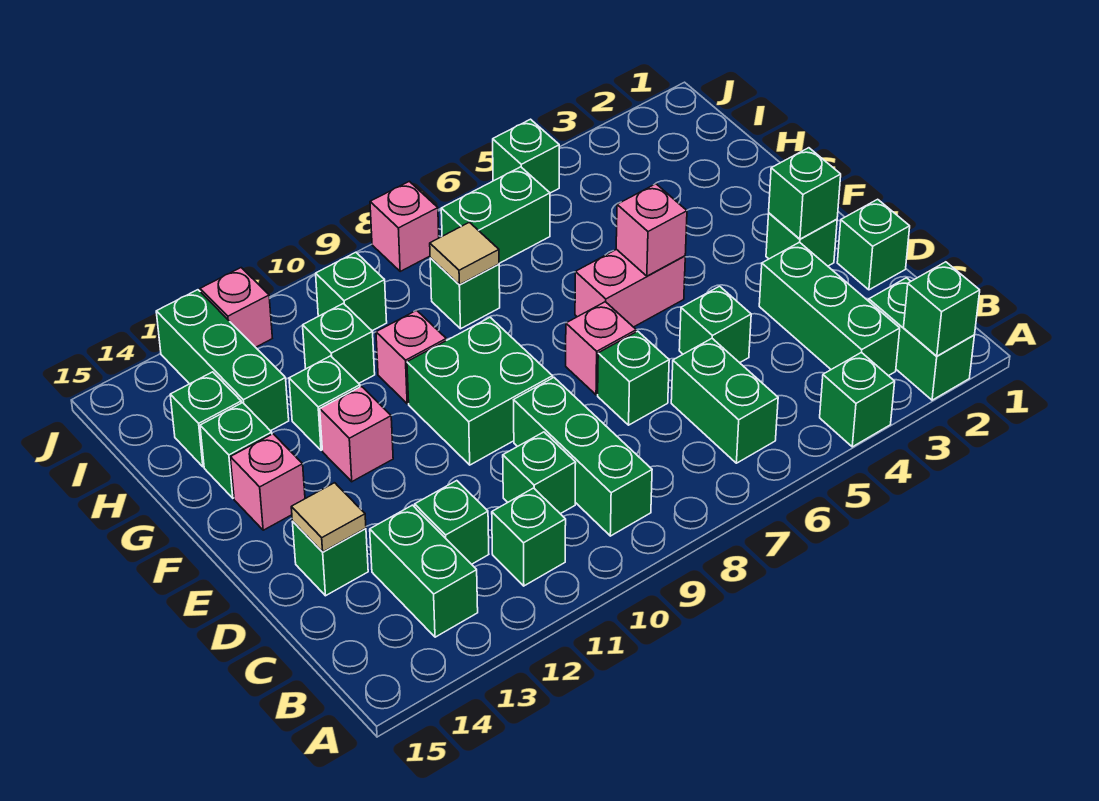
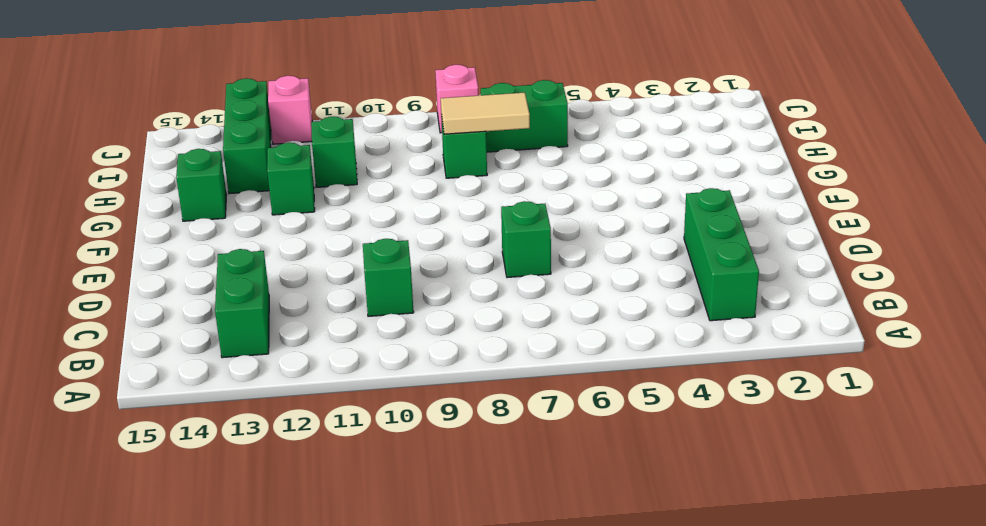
tan 1x2 tile [441,92,530,134] -> tan 1x1 tile [430,222,499,285]
none -> green 1x2 brick [869,278,974,400]
none -> green 1x1 brick [820,352,895,447]
none -> green 1x2 brick [671,339,778,463]
none -> green 1x3 brick [514,378,652,536]

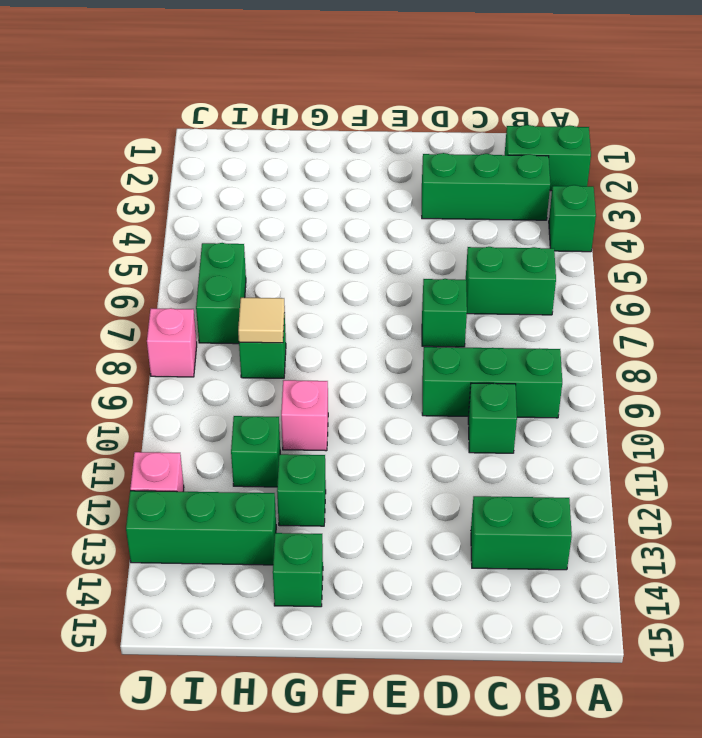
none -> green 1x1 brick [492,488,566,586]
none -> green 1x1 brick [415,481,489,564]
none -> green 1x1 brick [837,199,910,290]
none -> green 1x1 brick [679,286,751,363]

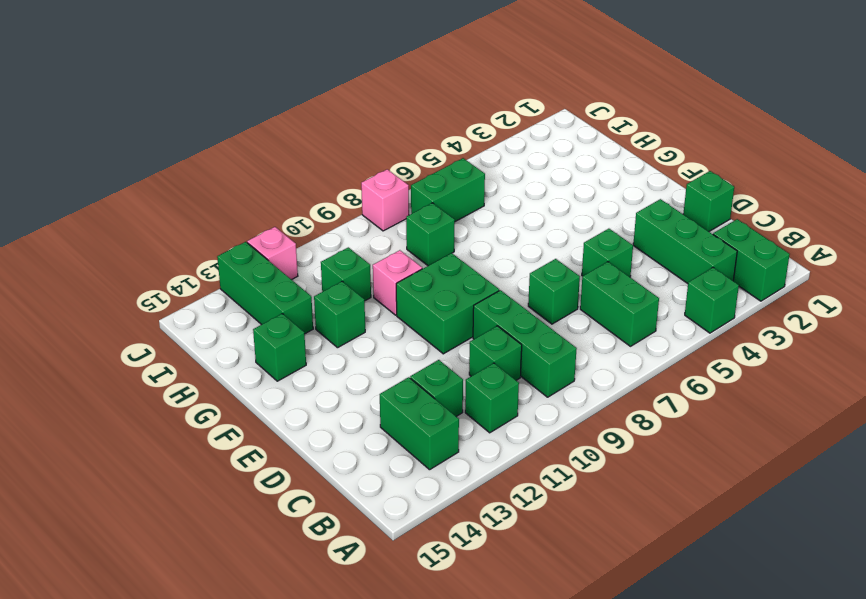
none -> green 1x1 brick [292,521,368,596]
none -> green 1x1 brick [766,213,837,266]
none -> pink 1x1 brick [566,302,636,395]
none -> pink 1x2 brick [575,249,685,327]

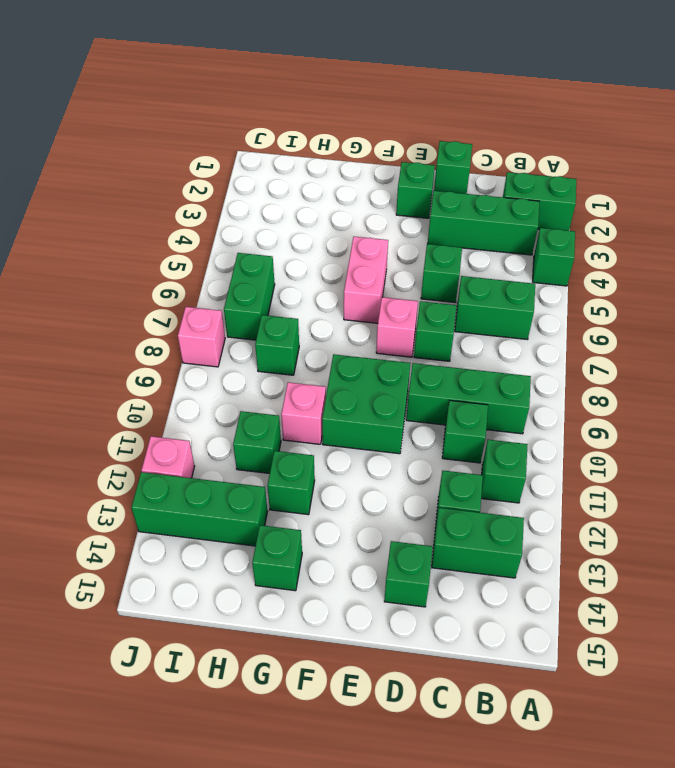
none -> pink 1x1 brick [320,386,393,482]
none -> pink 1x1 brick [230,434,305,530]
none -> green 1x1 brick [170,372,241,467]
none -> green 1x1 brick [316,252,387,331]

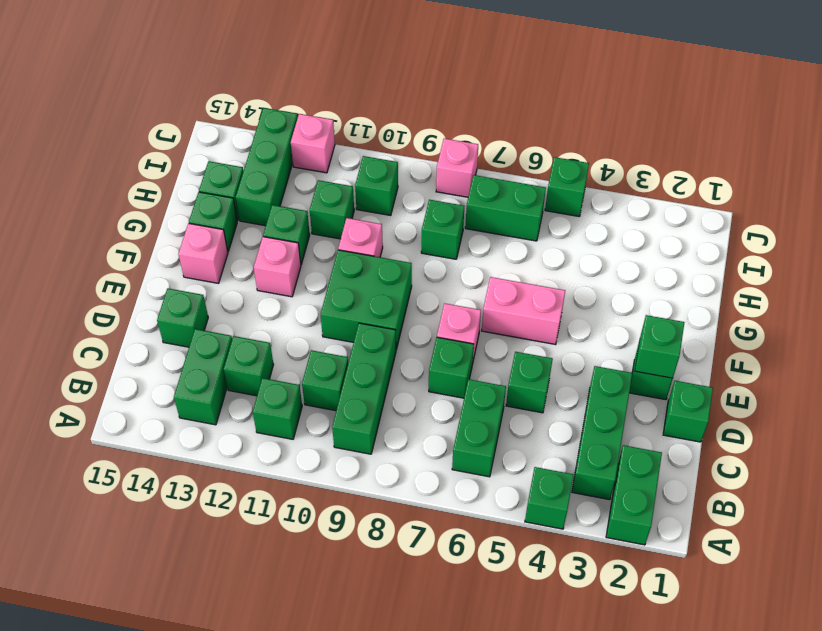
none -> green 1x1 brick [904,262,980,356]
none -> tan 1x1 tile [291,483,366,552]
none -> pink 1x1 brick [616,184,687,276]
none -> tan 1x1 tile [430,222,499,285]

